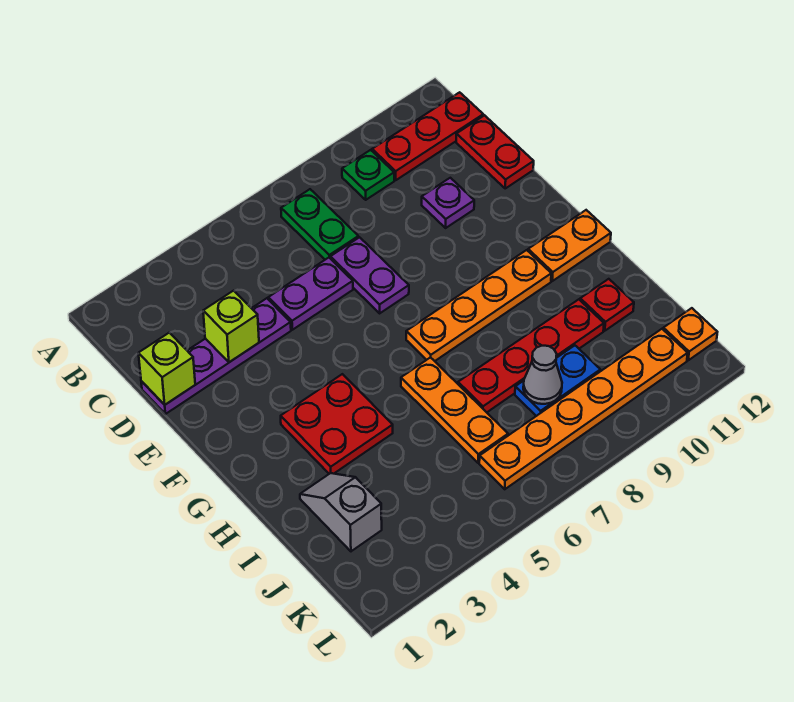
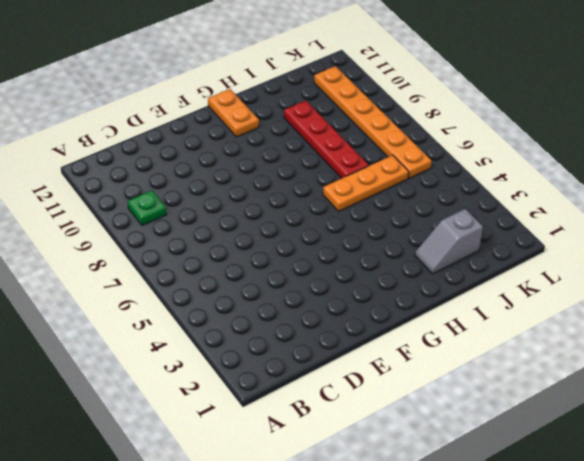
none -> green 1x2 plate [281,189,358,260]
none -> red 1x3 plate [372,92,483,180]
none -> red 1x2 plate [456,115,534,188]

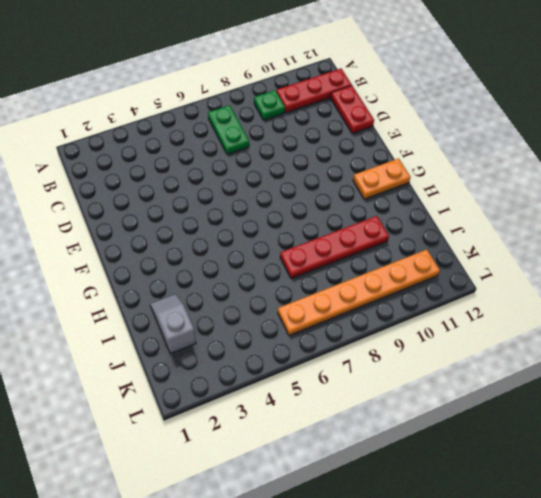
none -> purple 1x4 plate [141,298,291,414]
none -> purple 1x2 plate [268,258,353,330]
none -> purple 1x2 plate [330,237,409,313]

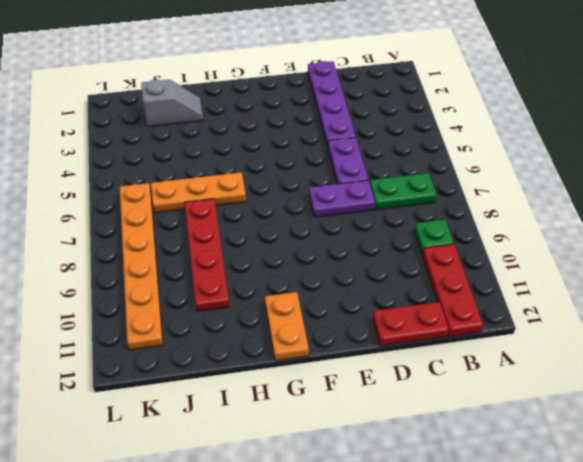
none -> purple 1x1 plate [422,178,474,228]
none -> red 2x2 plate [281,374,393,474]
none -> orange 1x4 plate [406,250,551,361]

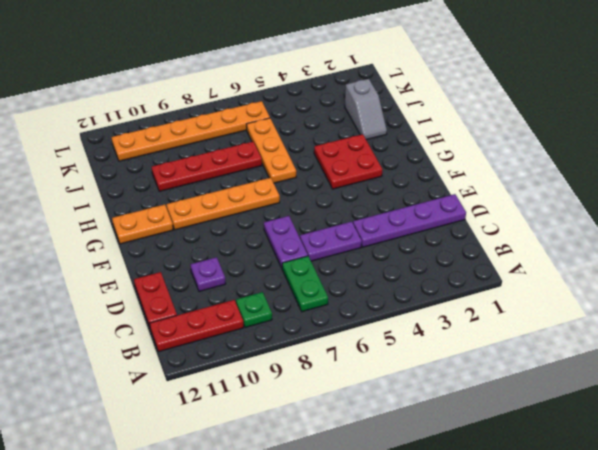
none -> red 1x1 plate [580,279,634,331]
none -> blue 1x2 plate [515,346,600,416]
none -> orange 1x1 plate [663,308,717,360]

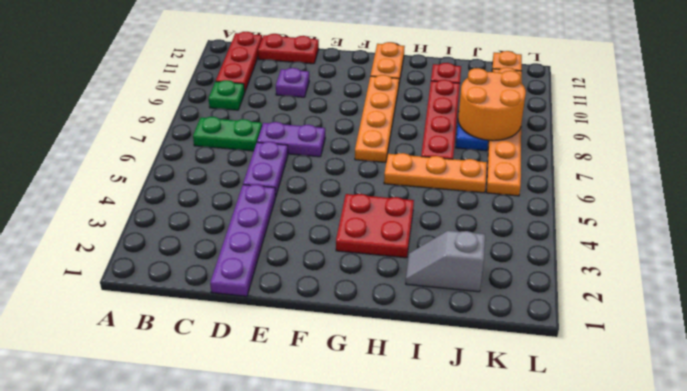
orange 2x2 round brick [458,68,526,141] -> grey 1x1 cone [523,346,562,404]
none -> lime 1x1 brick [138,333,195,405]
none -> lime 1x1 brick [203,291,259,362]

